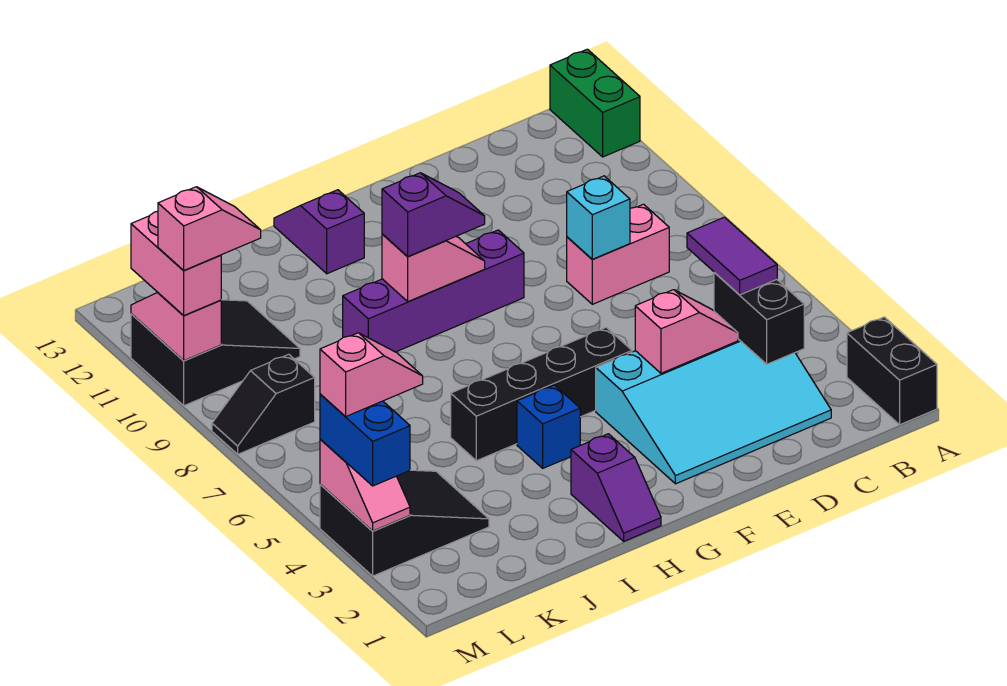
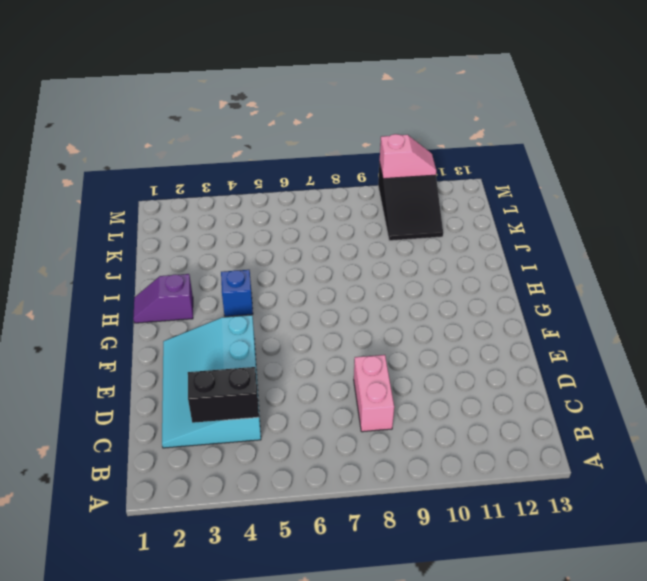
none -> black 1x2 brick [847,317,937,425]
none -> green 1x2 brick [550,49,640,157]
none -> black 1x4 brick [451,327,632,461]

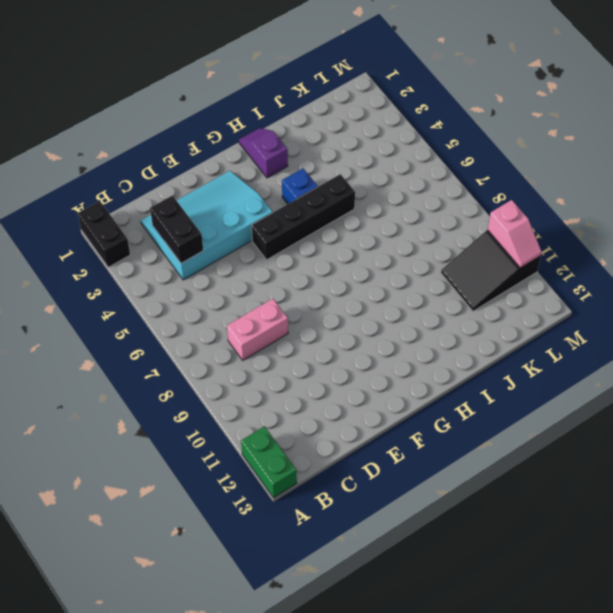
none -> purple 1x4 brick [343,230,524,352]
none -> purple 1x2 slope [274,190,364,274]
none -> black 2x3 slope [320,470,489,576]

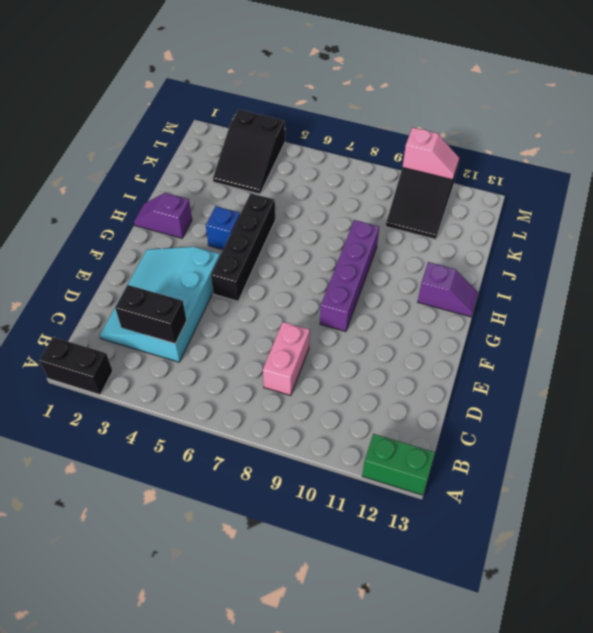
none -> black 1x2 slope [212,354,315,454]
none -> pink 1x2 slope [635,290,738,373]
none -> cyan 1x1 brick [567,176,630,259]

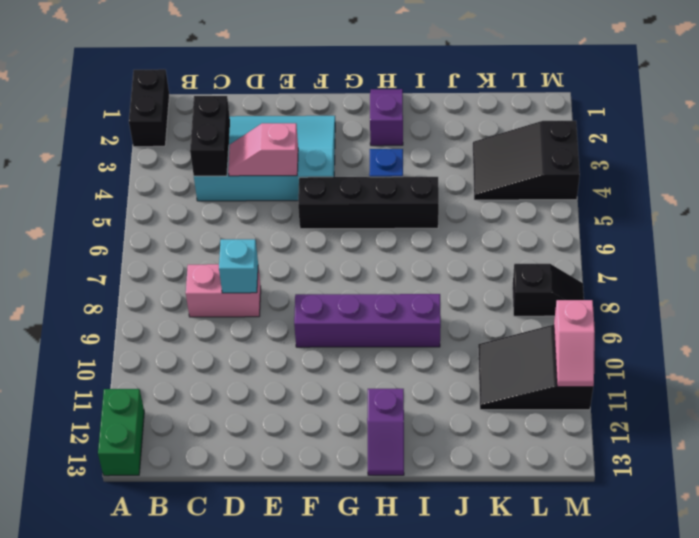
none -> pink 1x2 slope [382,234,485,302]
none -> pink 1x2 slope [320,439,410,531]
none -> purple 1x2 tile [687,217,777,295]

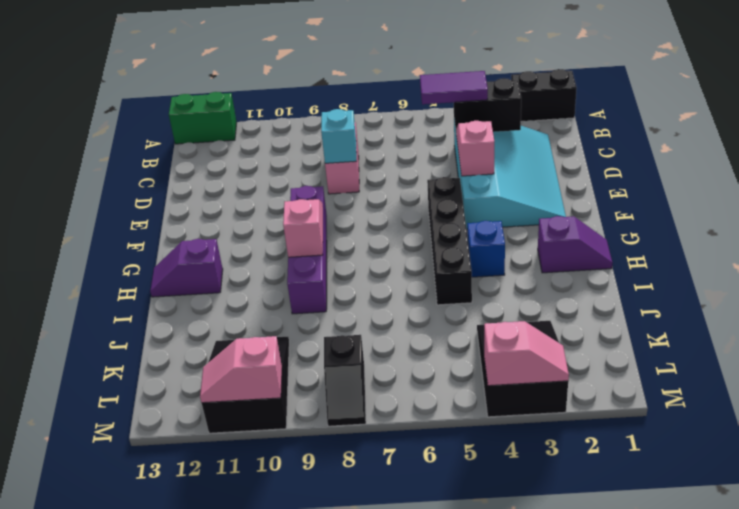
none -> purple 1x2 slope [382,173,485,257]
none -> blue 1x2 brick [320,394,410,486]
none -> pink 1x2 brick [131,211,221,316]

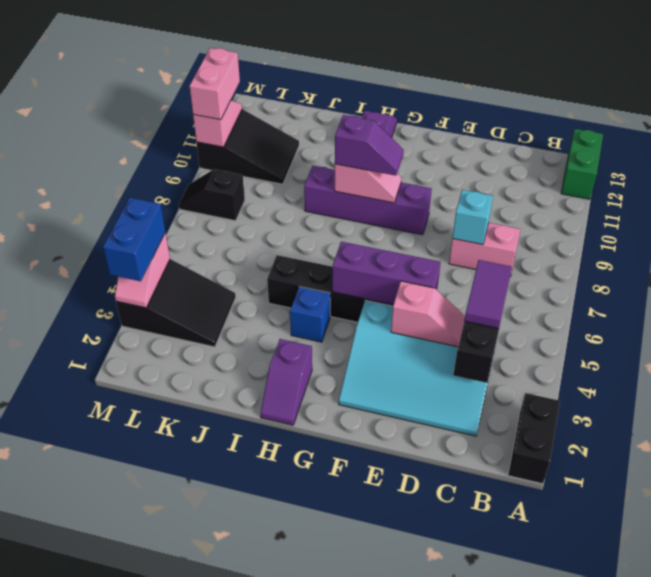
purple 1x3 brick [332,242,441,305] -> none
none -> pink 1x2 slope [320,333,423,417]
none -> pink 1x2 slope [158,187,261,271]

